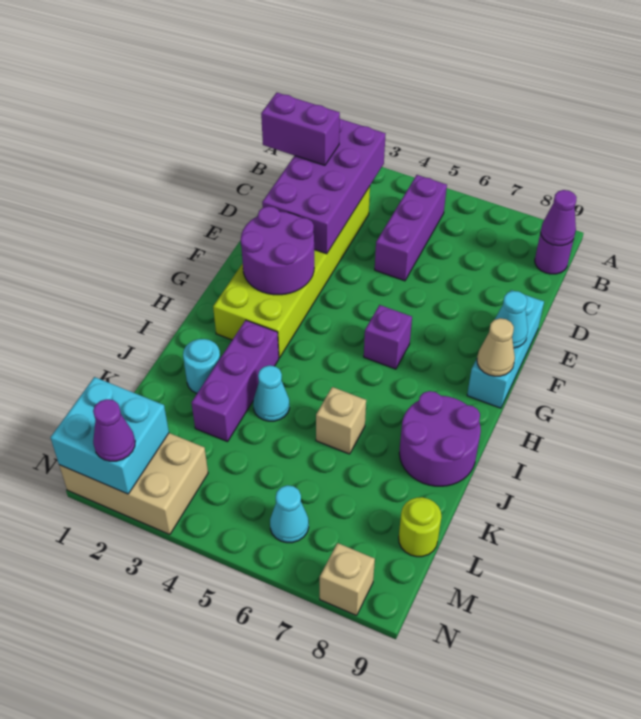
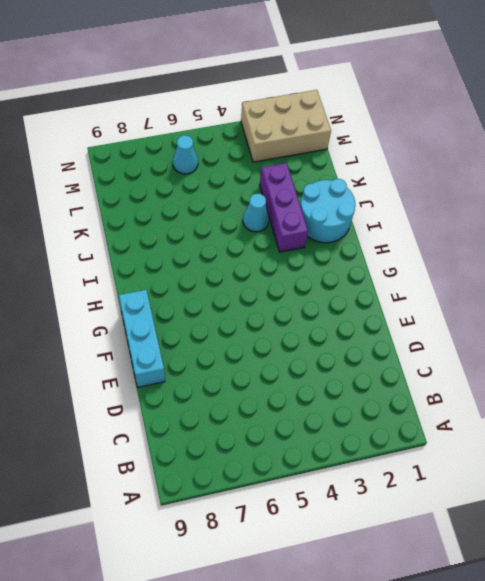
cyan 2x2 round brick [300,179,355,243] -> cyan 1x1 round brick [183,339,221,393]
none -> purple 1x3 brick [375,175,447,281]
none -> purple 1x1 round brick [535,232,574,274]
none -> lime 2x6 brick [213,186,370,358]

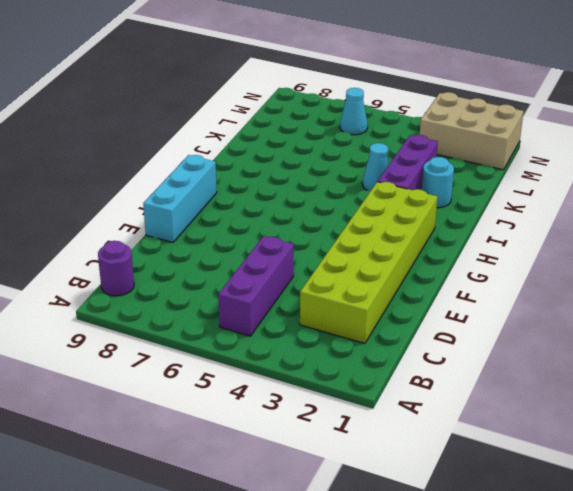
none -> purple 1x1 brick [364,305,412,369]
none -> purple 2x2 round brick [399,391,481,486]
none -> tan 1x1 brick [316,387,366,454]

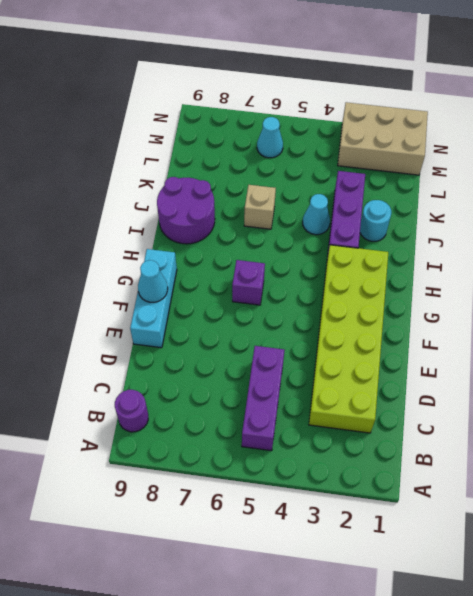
none -> lime 1x1 round brick [399,497,441,557]
none -> tan 1x1 brick [320,543,375,615]
none -> purple 2x4 brick [262,119,385,254]

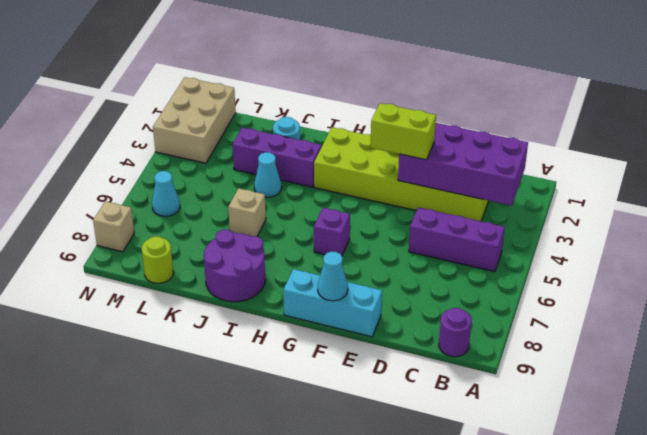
lime 1x2 brick [370,103,436,160] -> none
none -> purple 1x1 cone [541,190,577,246]
none -> purple 2x2 round brick [241,206,314,295]
none -> tan 1x1 cone [477,318,515,376]

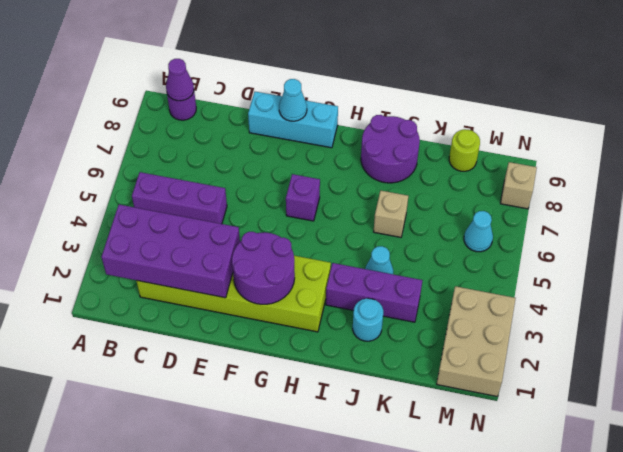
none -> tan 1x1 cone [477,318,515,376]
none -> cyan 2x2 brick [50,377,169,494]
none -> purple 1x2 brick [261,93,340,165]

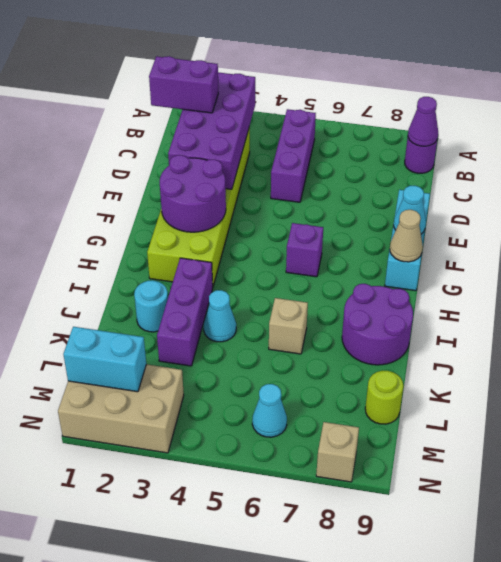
cyan 1x2 brick [63,327,146,392] -> cyan 2x2 brick [50,377,169,494]
none -> purple 1x1 cone [93,399,135,461]

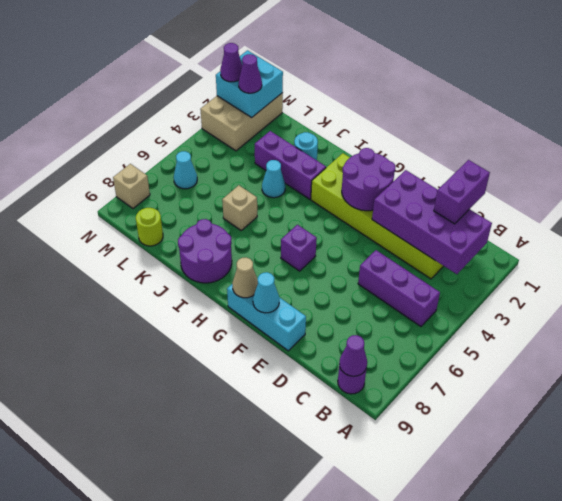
purple 1x1 cone [239,54,262,93] -> none

